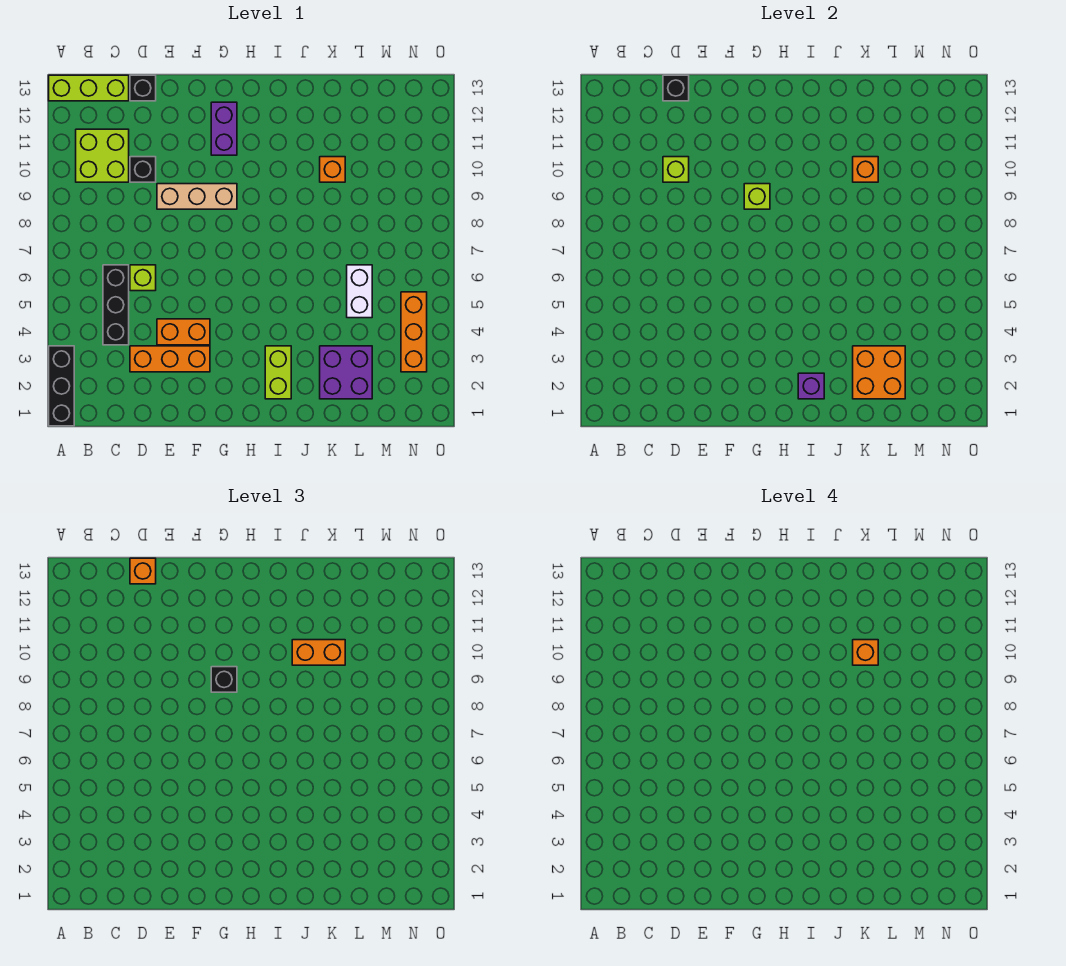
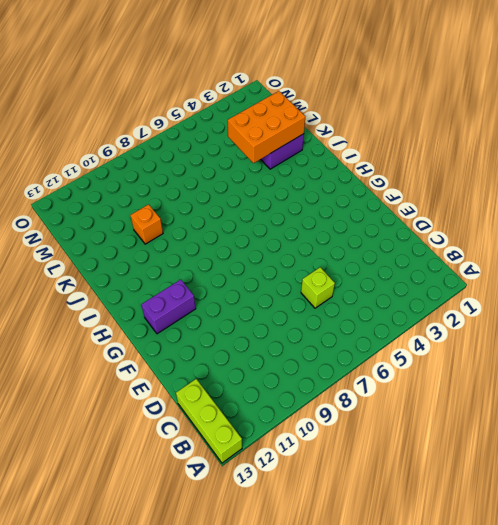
orange 2x3 brick [228,91,305,163] -> orange 2x2 brick [853,346,905,399]
none -> black 1x3 brick [49,346,74,426]
none -> lime 2x2 brick [76,129,129,182]
none -> black 1x3 brick [103,265,129,345]

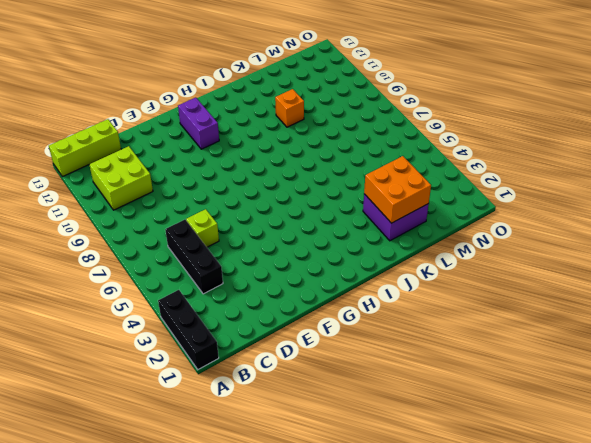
none -> orange 1x3 brick [130,346,210,372]
none -> black 1x1 brick [130,157,156,182]
none -> black 1x1 brick [130,75,156,101]

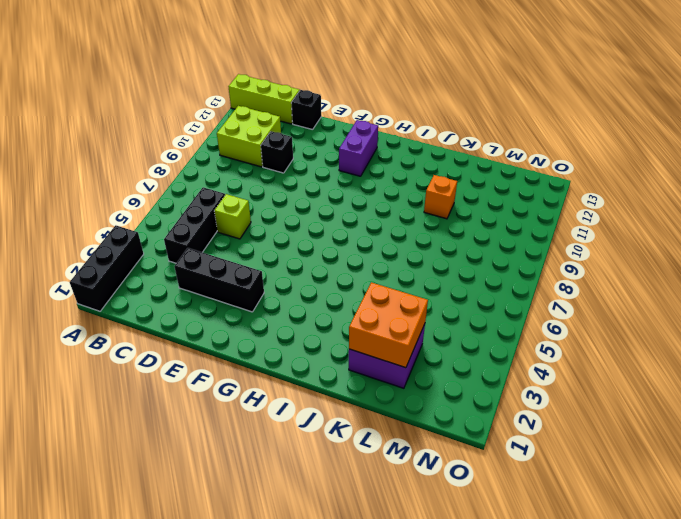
black 1x3 brick [174,248,264,312] -> orange 1x3 brick [130,346,210,372]
none -> orange 1x2 brick [157,319,210,345]
none -> tan 1x3 brick [157,184,237,209]
none -> lime 1x2 brick [265,346,291,399]

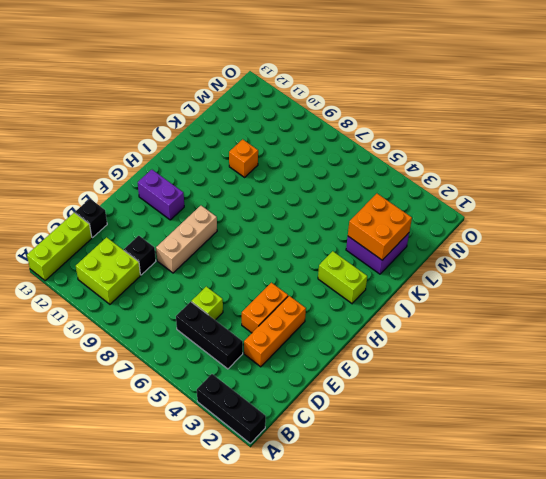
none -> white 1x2 brick [347,265,372,318]
none -> orange 1x3 brick [401,292,427,372]
none -> lime 1x1 brick [663,157,689,182]

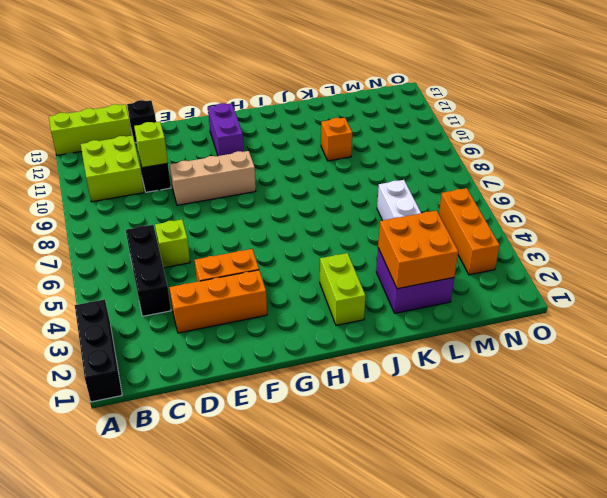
none -> black 1x1 brick [663,75,689,101]
none -> lime 1x1 brick [744,184,770,209]
none -> purple 1x1 brick [798,373,824,399]

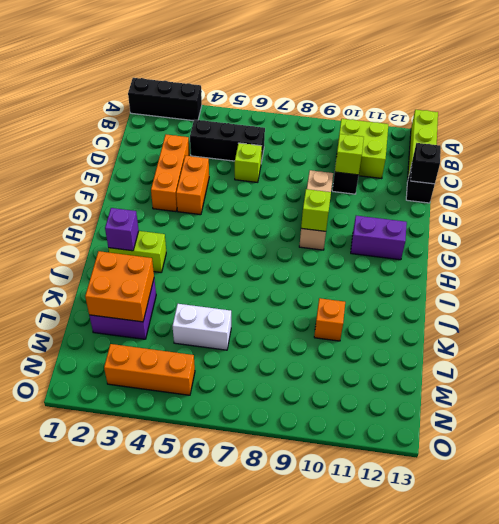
none -> orange 1x1 brick [853,157,878,182]
none -> orange 1x1 brick [130,558,156,584]
none -> black 1x1 brick [211,667,237,692]

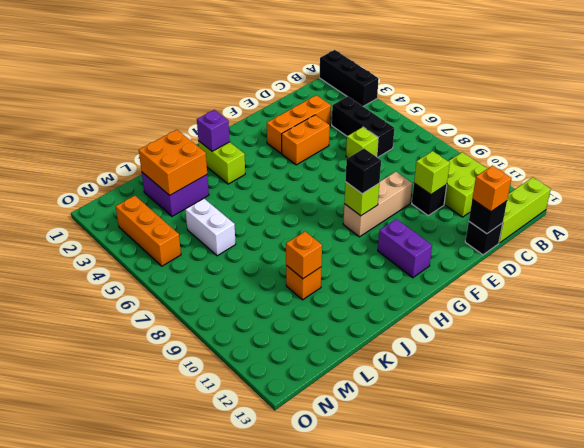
none -> orange 1x2 brick [292,640,345,665]
none -> orange 1x1 brick [853,640,878,665]

